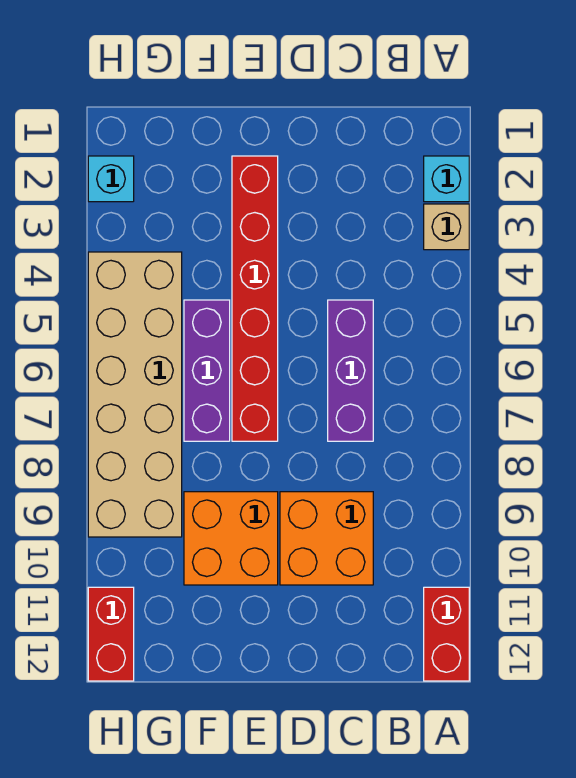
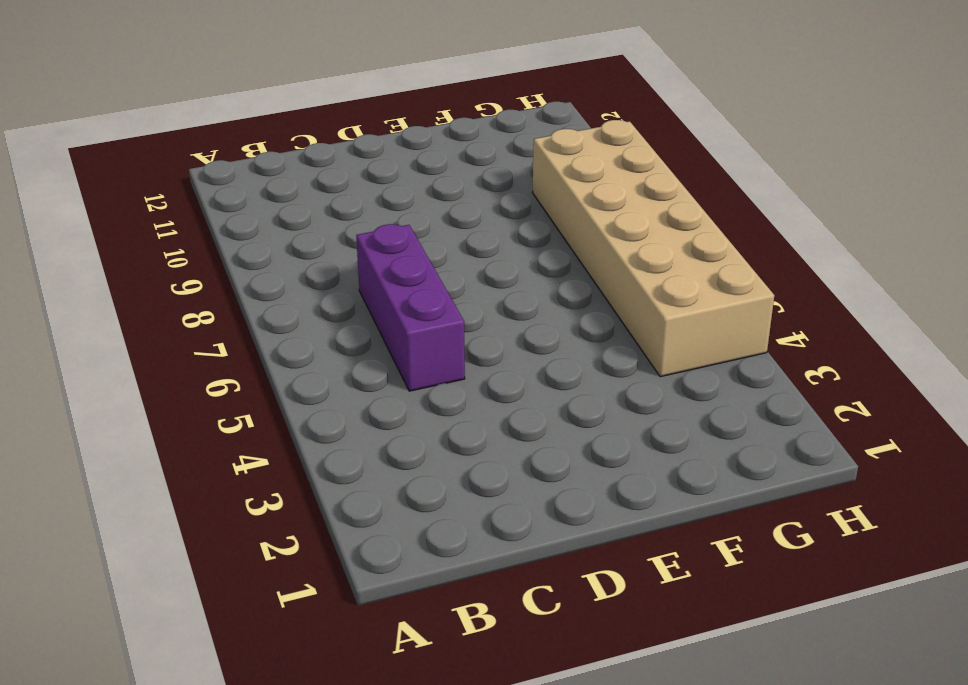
none -> cyan 1x1 brick [424,156,469,202]
none -> tan 1x1 brick [424,204,469,250]

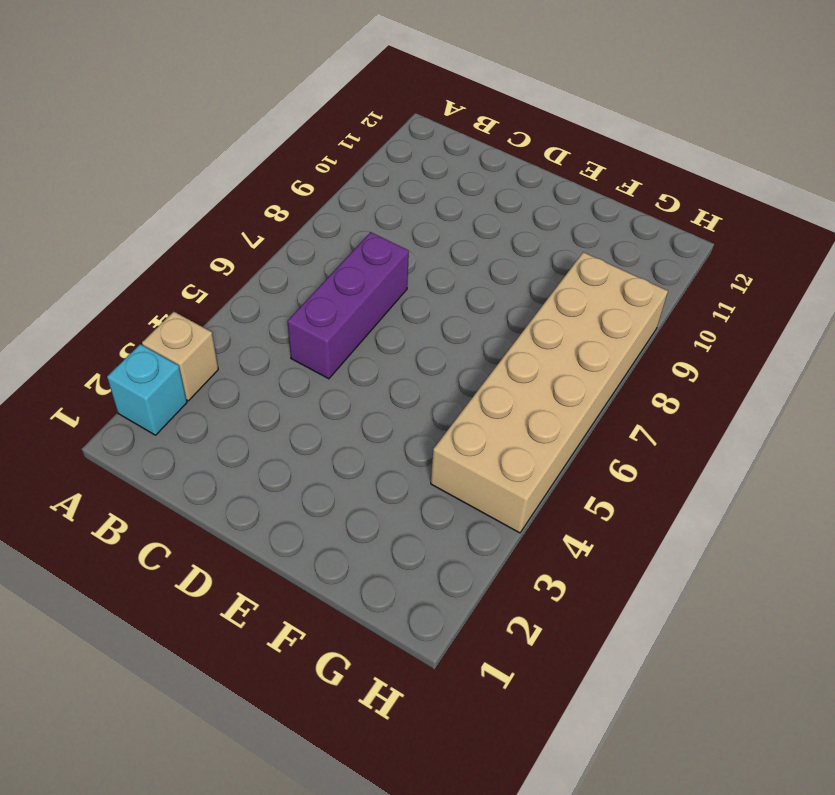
none -> red 1x2 brick [424,587,469,681]
none -> orange 2x2 brick [280,492,373,585]

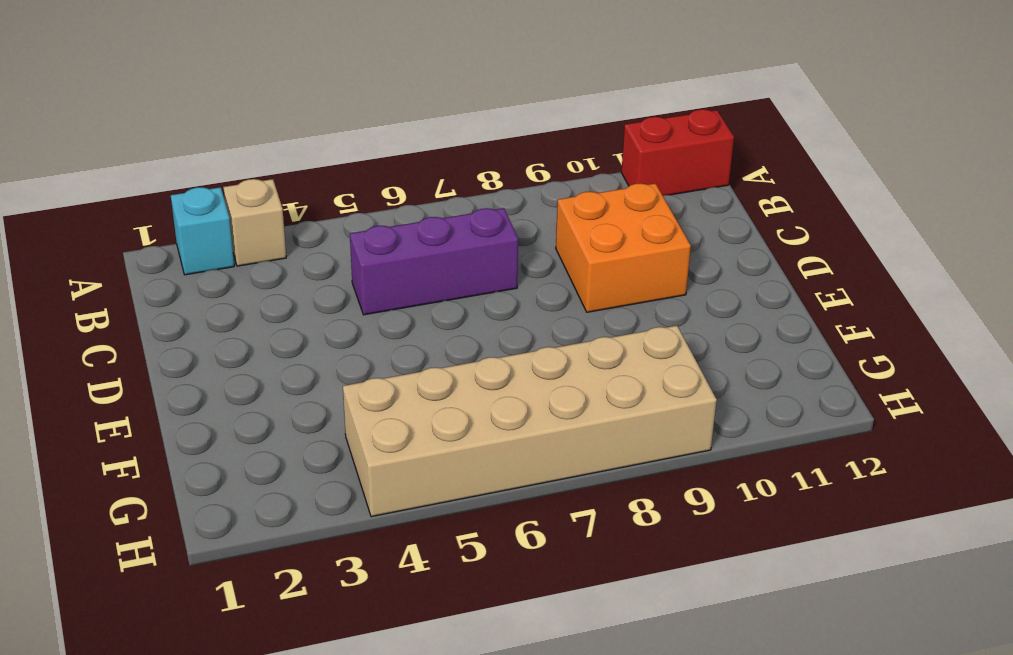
none -> red 1x6 brick [232,156,278,441]
none -> orange 2x2 brick [184,492,278,585]

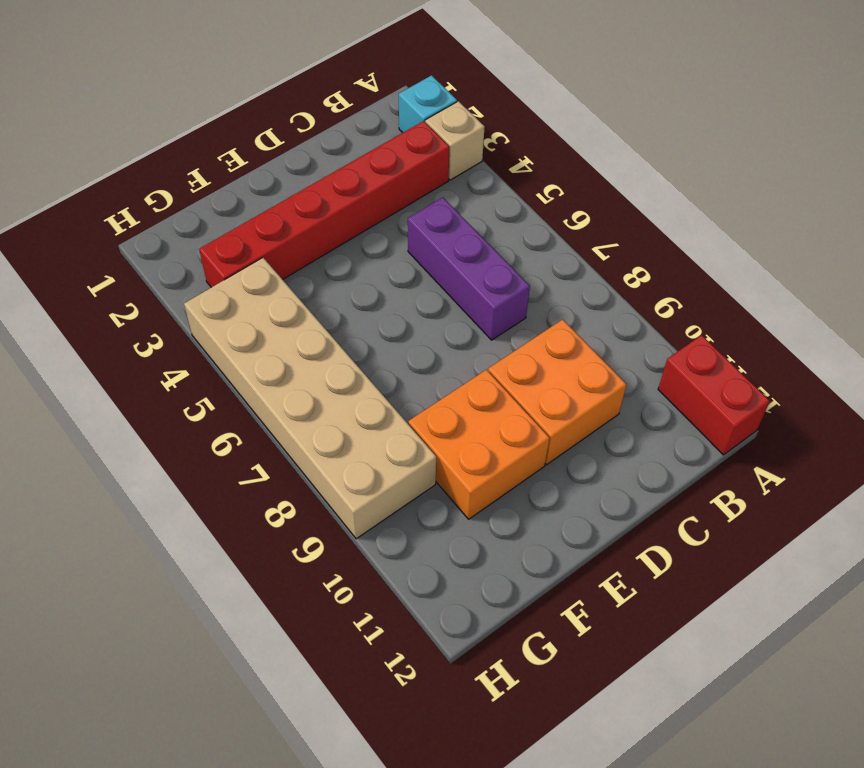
red 1x6 brick [199,121,449,287] -> red 1x6 brick turned to [232,156,278,441]
none -> purple 1x3 brick [184,300,230,441]
none -> cyan 1x1 brick [88,156,134,202]

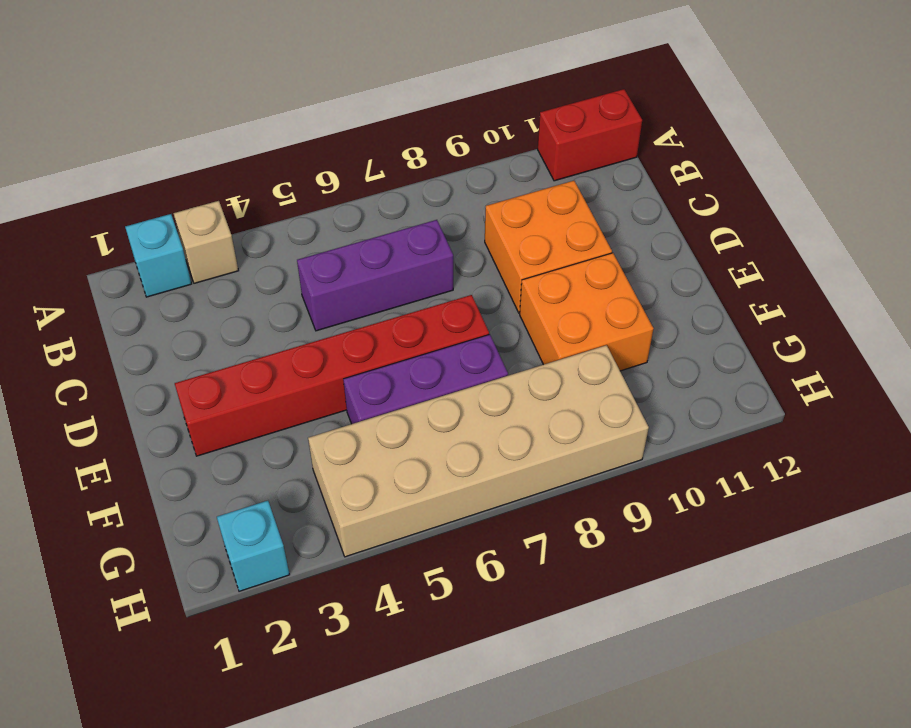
none -> red 1x2 brick [88,587,134,681]

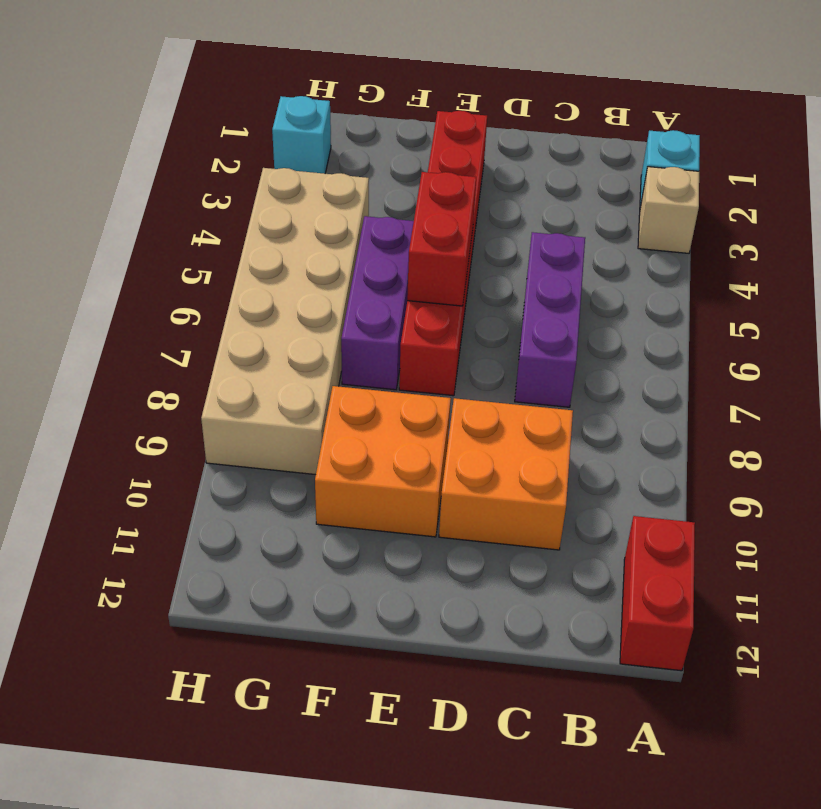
red 1x2 brick [407,172,476,306] -> red 1x2 brick moved to [88,587,134,681]

